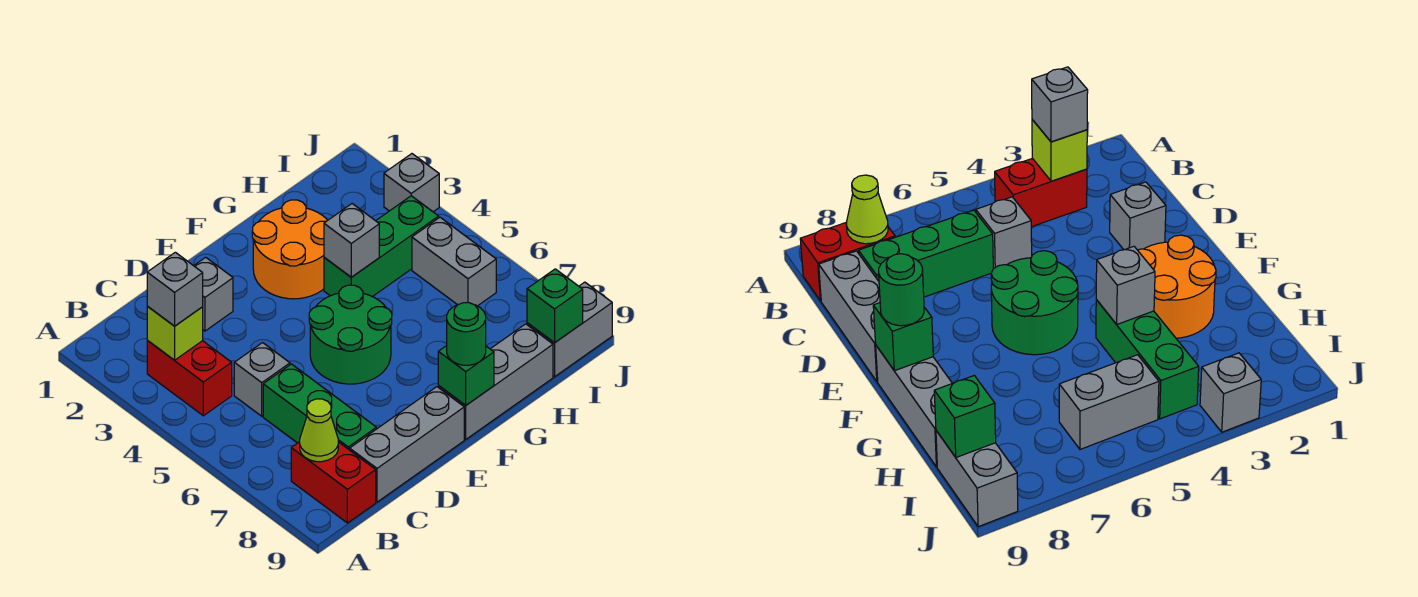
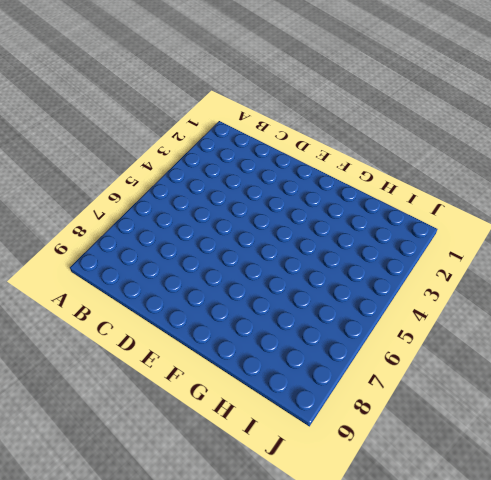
none -> red 1x2 brick [147,341,232,416]
none -> red 1x2 brick [291,442,376,523]
none -> grey 1x1 brick [234,343,290,416]

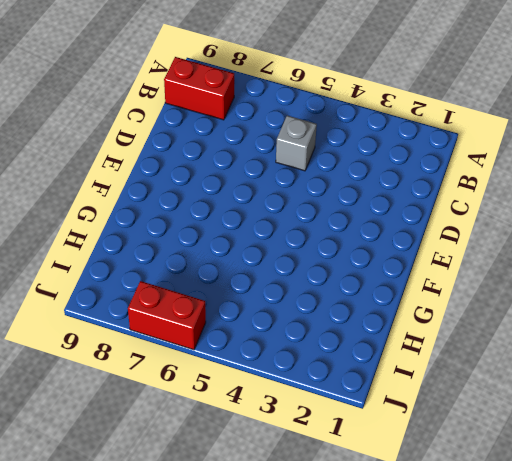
red 1x2 brick [128,281,206,350] -> red 1x2 brick moved to [147,341,232,416]
none -> green 1x3 brick [263,364,376,450]
none -> grey 1x3 brick [350,387,464,502]
none -> grey 1x1 brick [194,257,233,331]

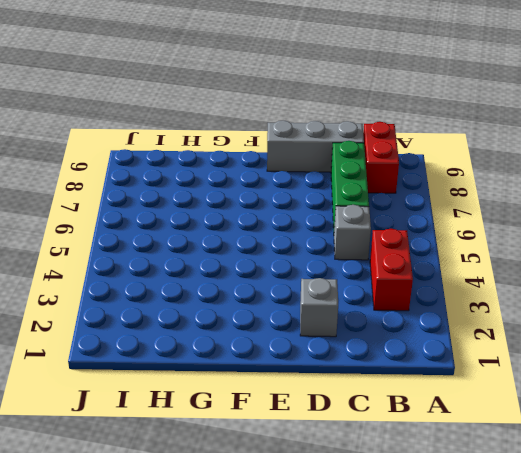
none -> green 2x2 round brick [309,285,392,384]
none -> orange 2x2 round brick [252,200,328,299]
none -> grey 1x3 brick [438,324,553,439]

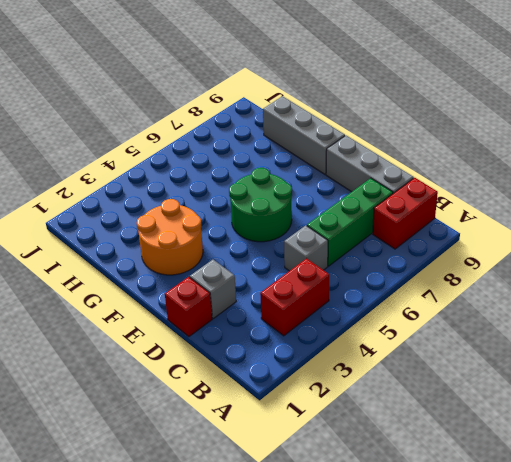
red 1x1 brick [165,277,212,337] -> none
none -> green 1x3 brick [324,196,439,297]
none -> grey 1x2 brick [412,217,496,306]
none -> grey 1x2 brick [527,282,612,377]

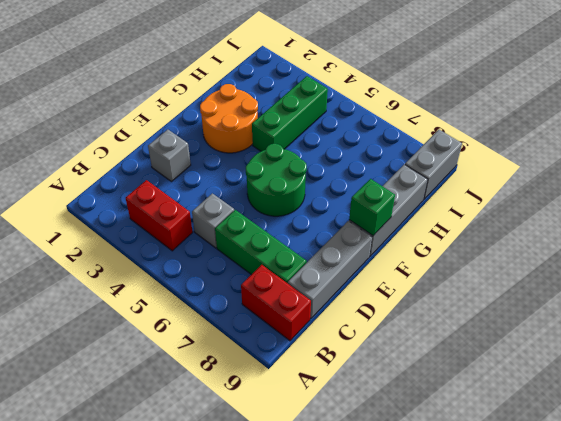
none -> grey 1x2 brick [412,217,496,306]
none -> grey 1x1 brick [384,154,439,212]
none -> lime 1x1 brick [147,306,203,360]

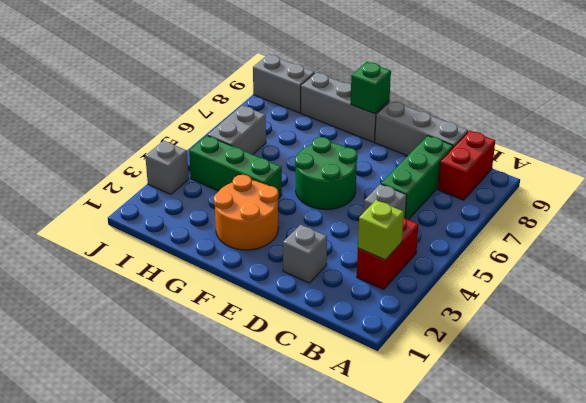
none -> lime 1x1 cone [300,399,338,462]
none -> grey 1x1 brick [324,204,379,277]
none -> green 1x1 brick [527,269,583,343]

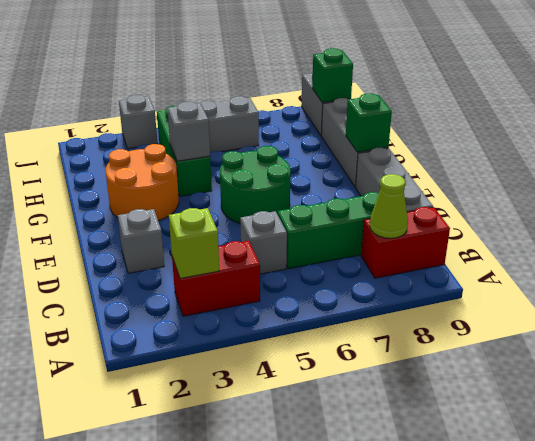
none -> grey 1x1 brick [147,252,203,326]
none -> green 1x1 round brick [447,303,486,365]

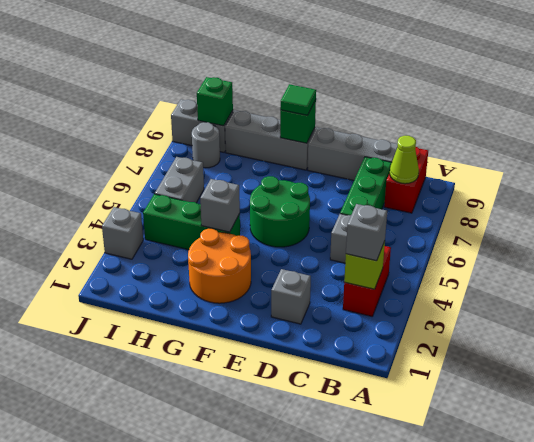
green 1x1 tile [280,84,316,115] -> green 1x1 round brick [447,303,486,365]
grey 1x1 round brick [192,122,220,168] -> none

